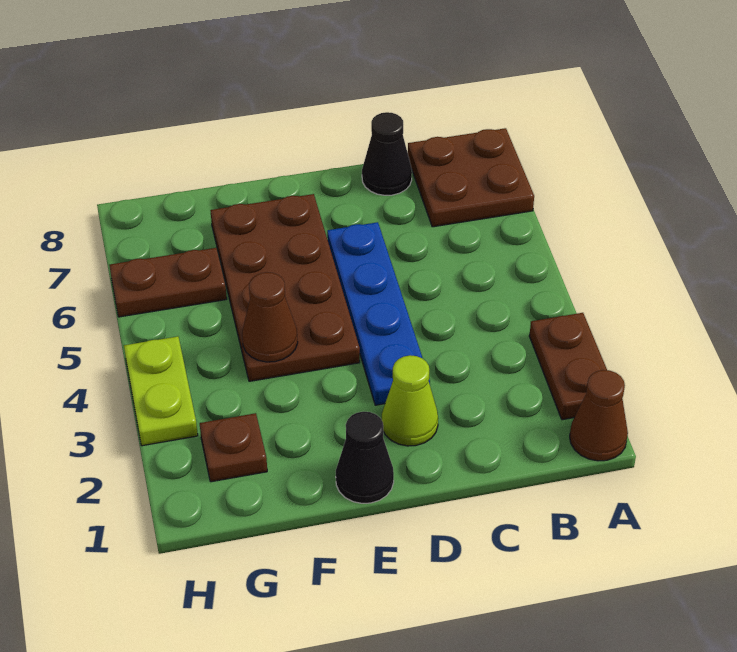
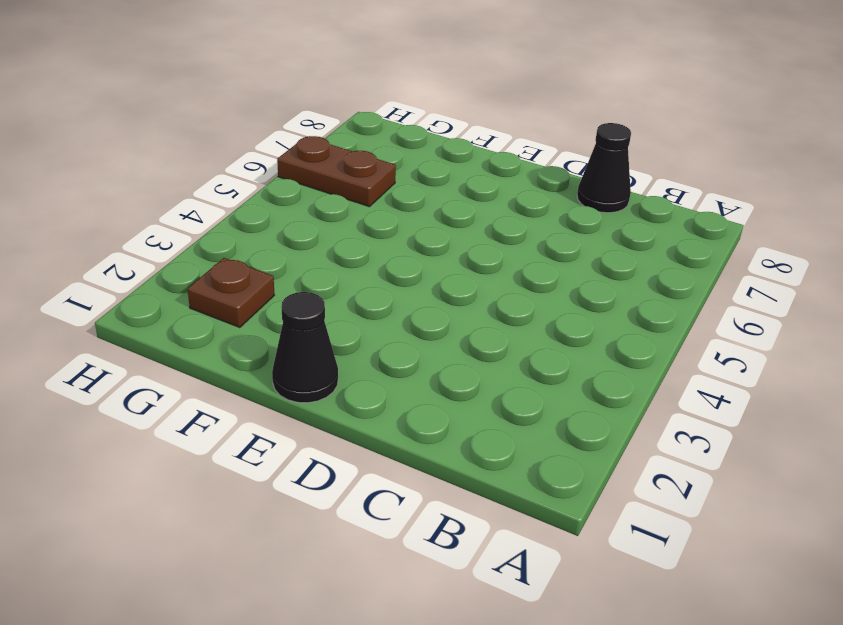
none -> brown 1x1 cone [570,370,628,461]
none -> brown 1x2 plate [529,313,607,420]
none -> brown 2x2 plate [408,128,534,227]

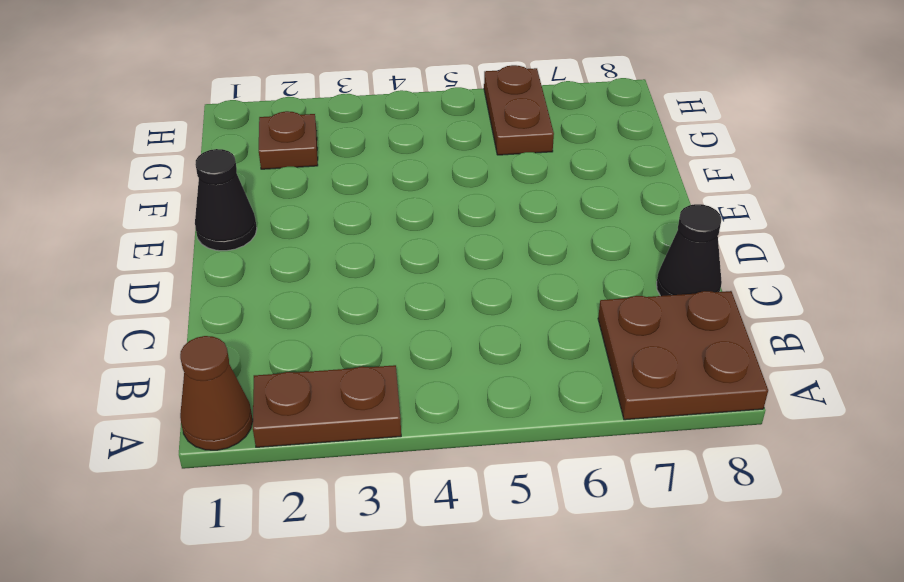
none -> lime 1x1 cone [382,355,438,446]
none -> blue 1x4 plate [327,222,430,405]
none -> brown 2x4 plate [210,194,360,381]

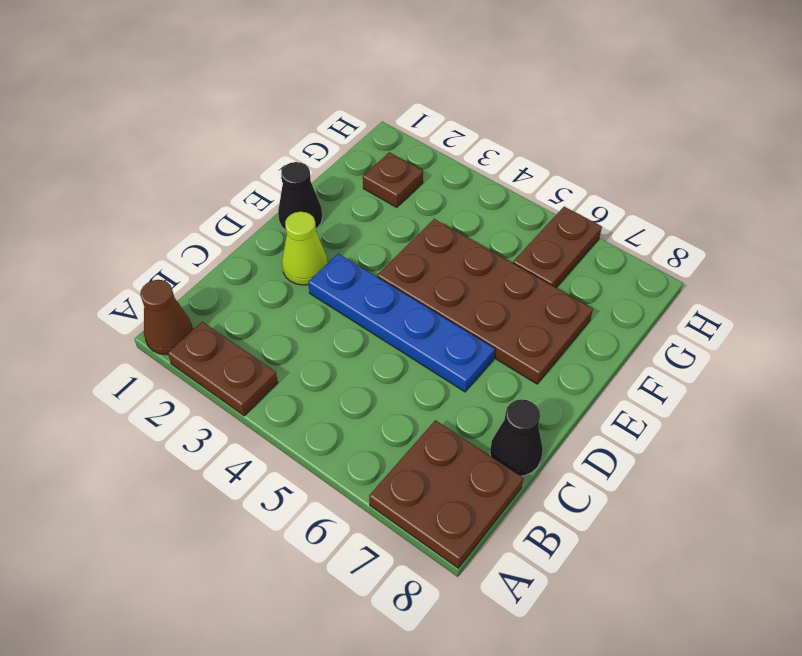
none -> lime 1x2 plate [124,336,198,446]
none -> brown 1x1 cone [242,272,298,362]

